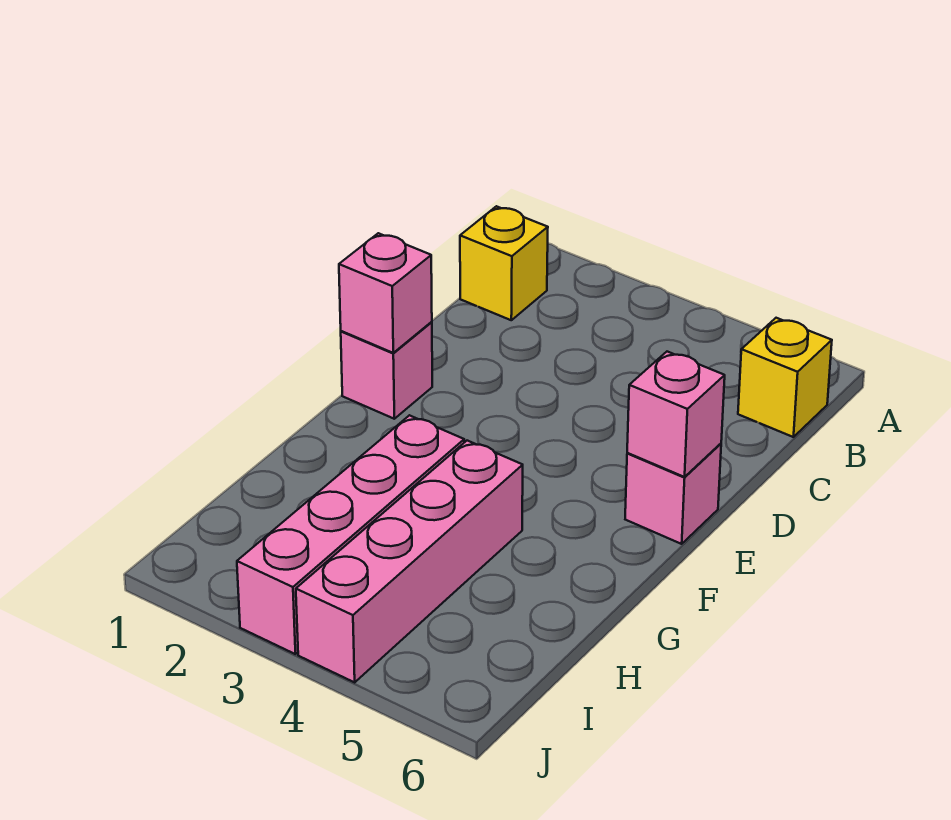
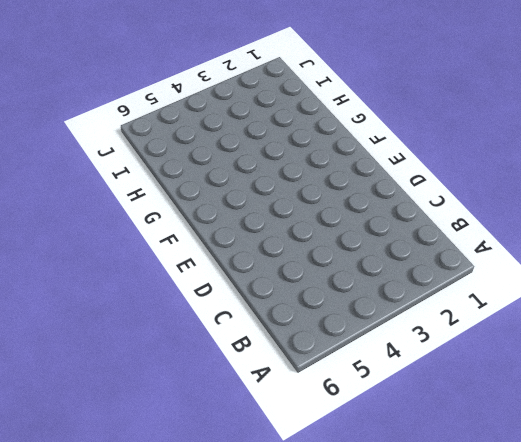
none -> yellow 1x1 brick [460,206,548,320]
none -> yellow 1x1 brick [738,318,832,437]

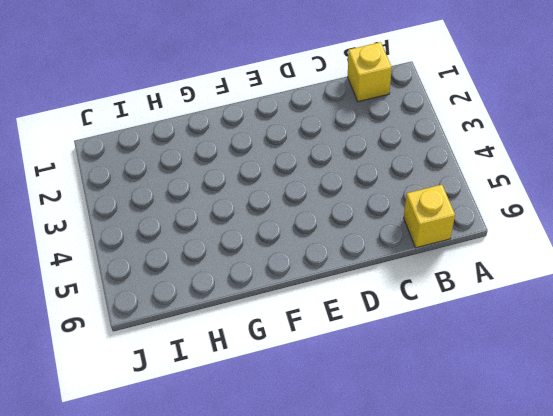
none -> pink 1x1 brick [341,322,432,419]
none -> pink 1x1 brick [625,444,721,544]

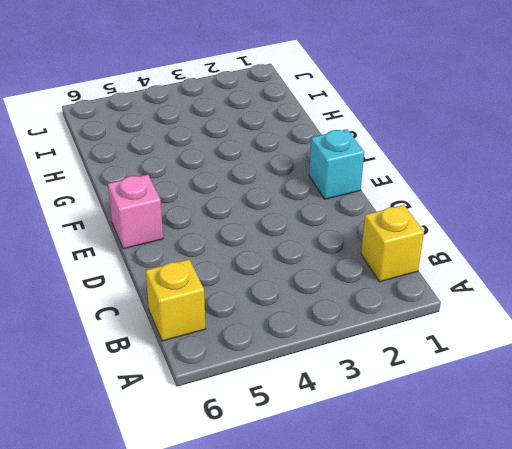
cyan 1x1 brick [309,129,364,199] -> pink 1x1 brick [341,322,432,419]
none -> pink 1x4 brick [237,415,464,654]
none -> pink 1x4 brick [296,441,523,682]

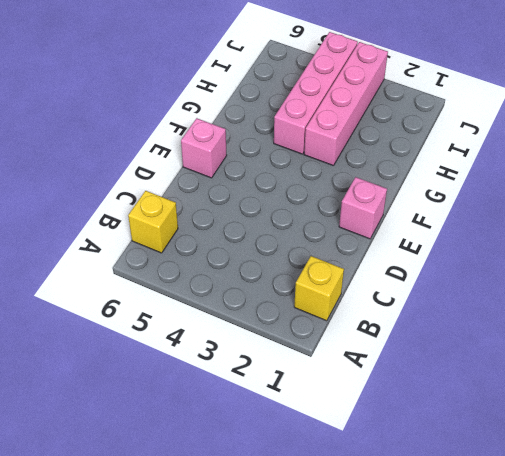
none -> pink 1x1 brick [339,233,432,353]
none -> pink 1x1 brick [627,352,725,477]

